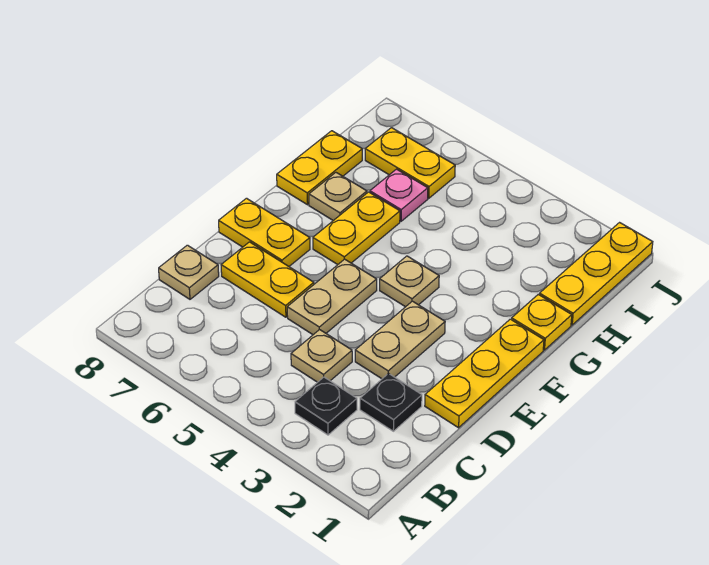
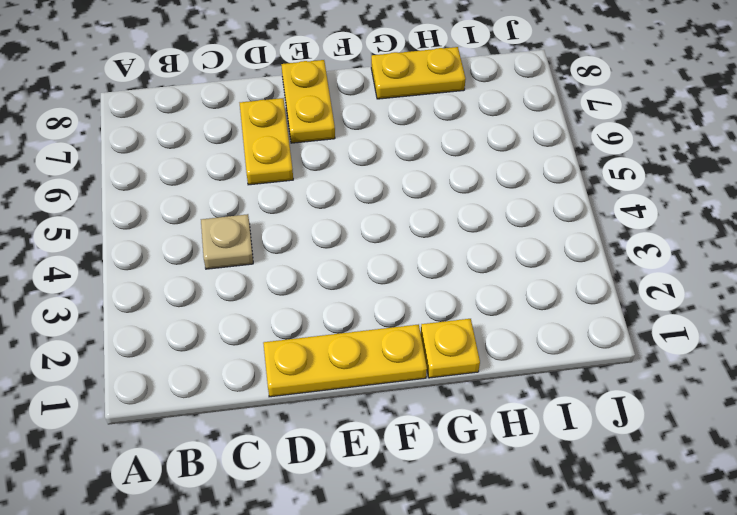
none -> black 1x1 plate [295,377,357,435]
none -> black 1x1 plate [360,373,422,431]
none -> tan 1x1 plate [159,245,219,299]

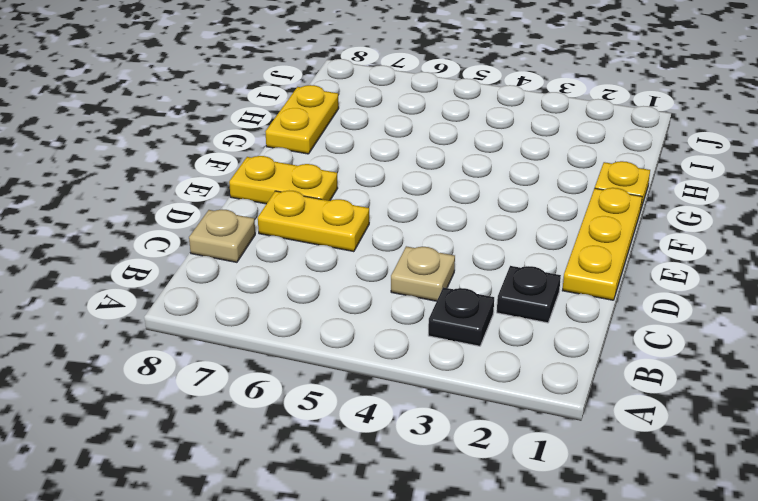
none -> tan 1x2 plate [355,301,445,379]
none -> tan 1x2 plate [287,259,377,335]
none -> tan 1x1 plate [380,256,439,307]

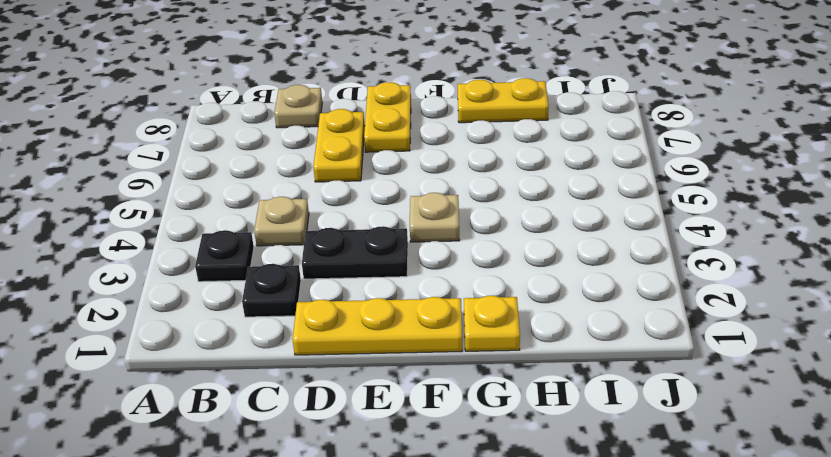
black 1x2 plate [302,226,408,279] -> tan 1x2 plate [355,301,445,379]
none -> tan 1x2 plate [287,259,377,335]
none -> yellow 1x2 plate [313,192,400,265]
none -> tan 1x1 plate [309,173,367,221]

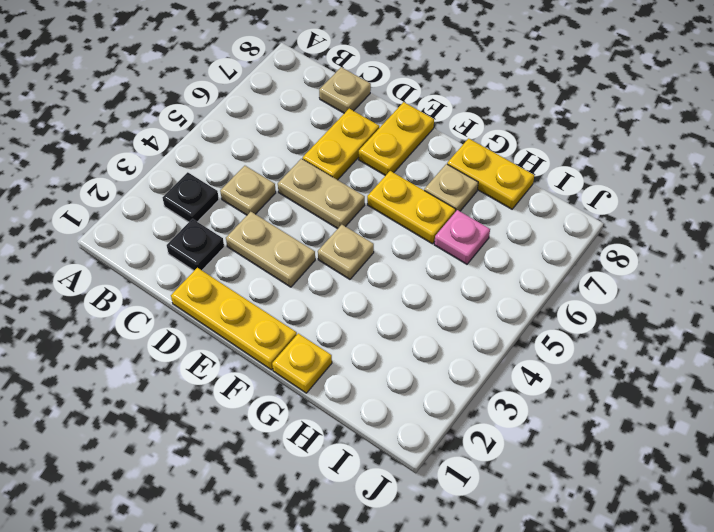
none -> yellow 1x3 plate [539,223,653,325]
none -> yellow 1x2 plate [365,128,455,198]

